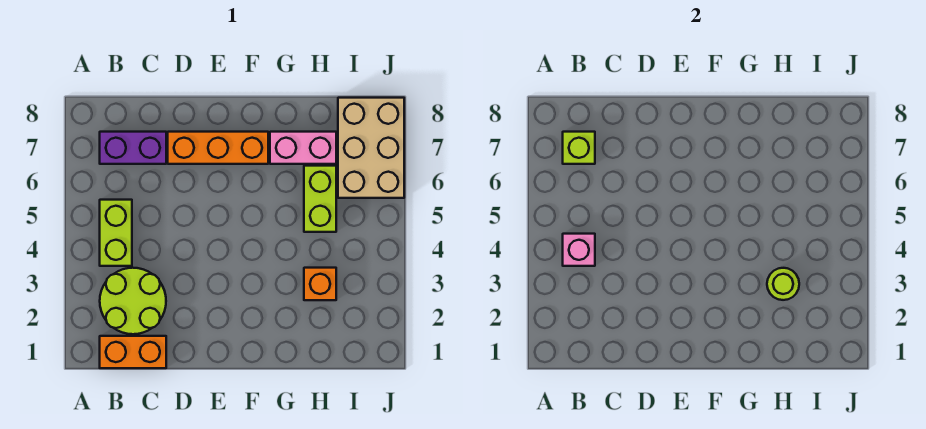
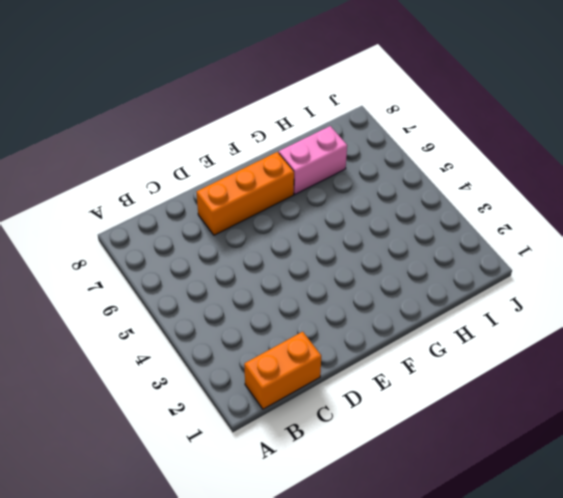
none -> lime 2x2 round brick [100,268,166,334]
none -> lime 1x2 brick [100,200,132,266]
none -> purple 1x2 brick [100,132,166,164]

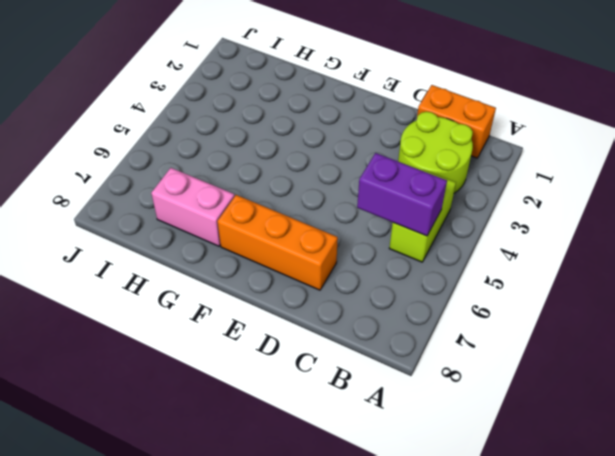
purple 1x2 brick [357,153,447,236] -> purple 1x2 brick moved to [100,132,166,164]
none -> orange 1x1 brick [304,268,336,300]
none -> lime 1x2 brick [304,166,336,232]
none -> tan 2x3 brick [338,98,404,198]

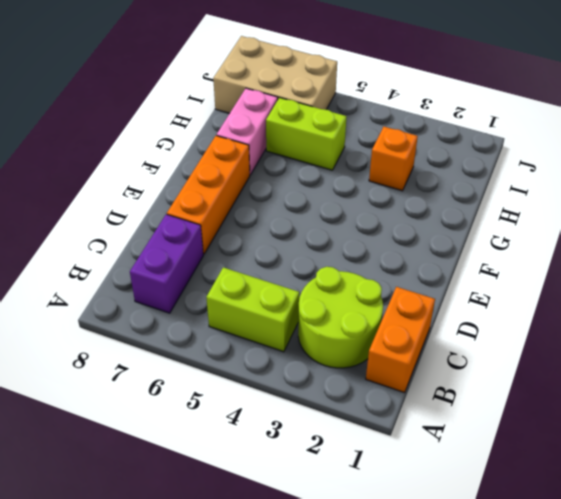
none -> pink 1x1 brick [563,234,595,266]
none -> lime 1x1 brick [563,132,595,164]
none -> lime 1x1 round brick [767,268,799,300]

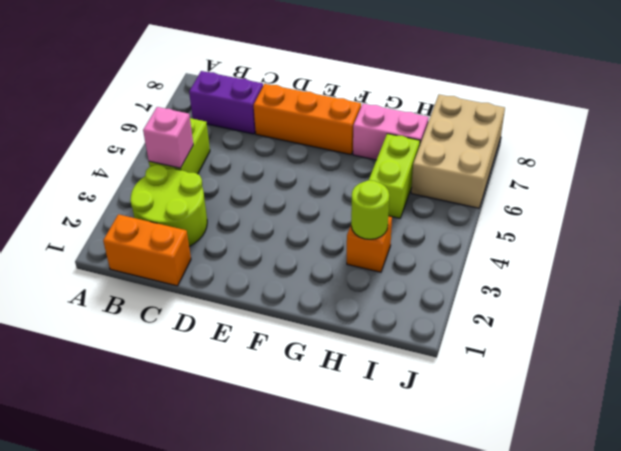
none -> lime 1x1 brick [563,132,595,164]

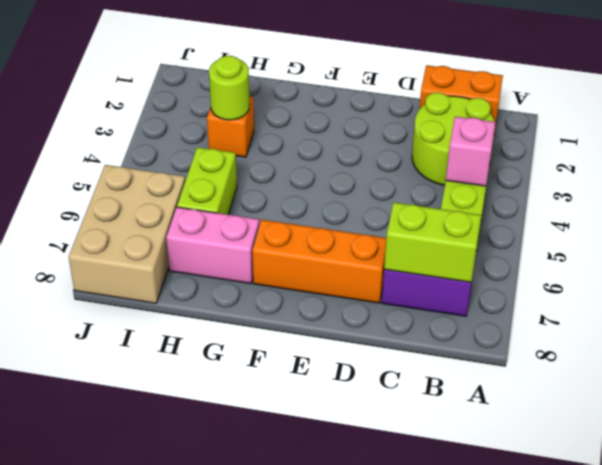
lime 1x2 brick [384,202,481,282] -> lime 1x1 brick [563,132,595,164]

